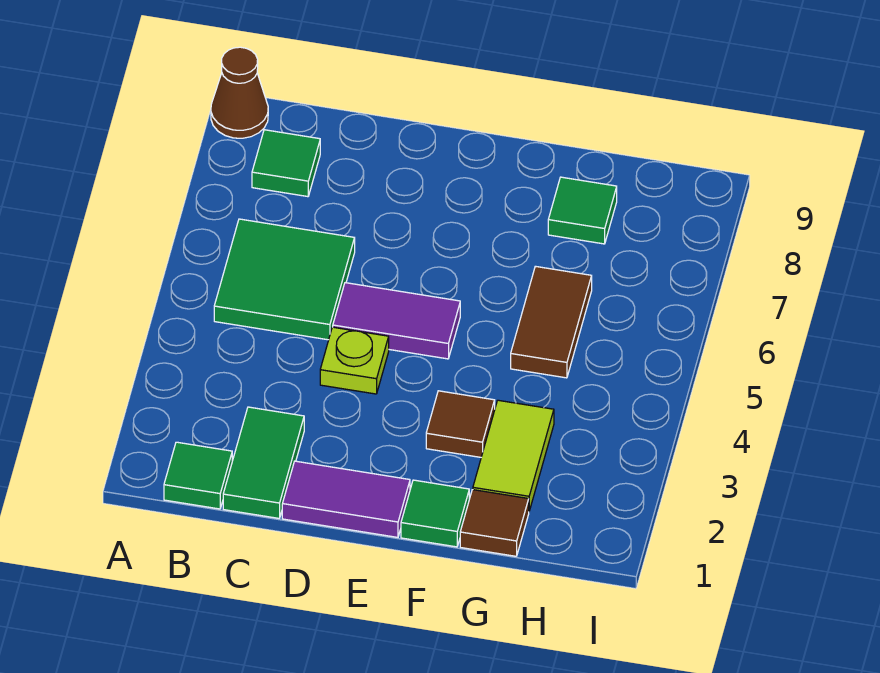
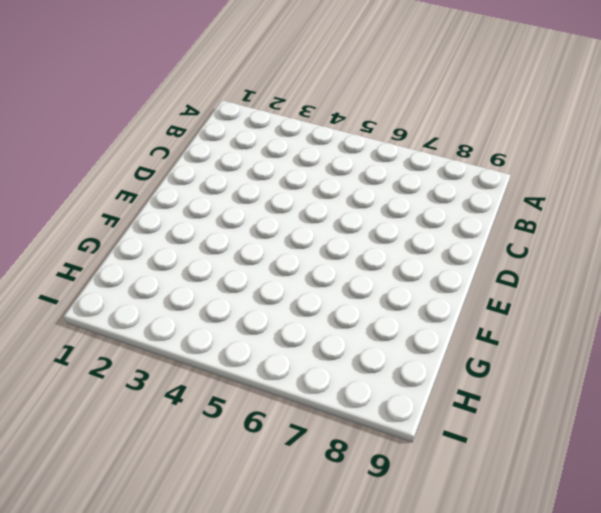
none -> brown 1x1 cone [211,47,268,138]
none -> green 1x1 tile [164,442,232,509]
none -> green 2x2 tile [214,219,355,340]

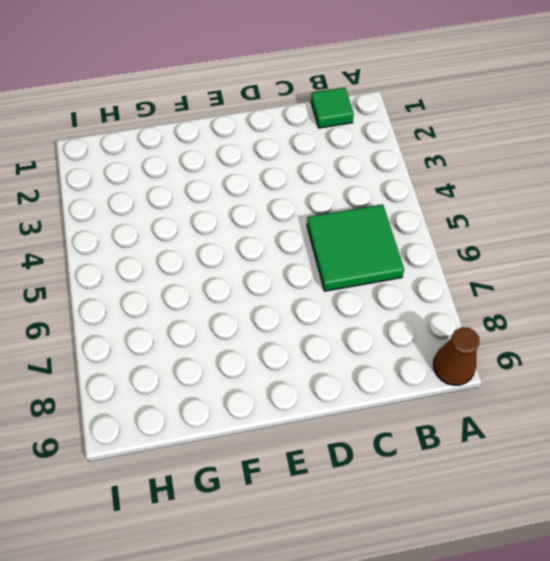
none -> green 1x1 tile [252,130,320,197]
none -> green 1x2 tile [223,407,304,518]
none -> purple 1x2 tile [282,461,410,537]

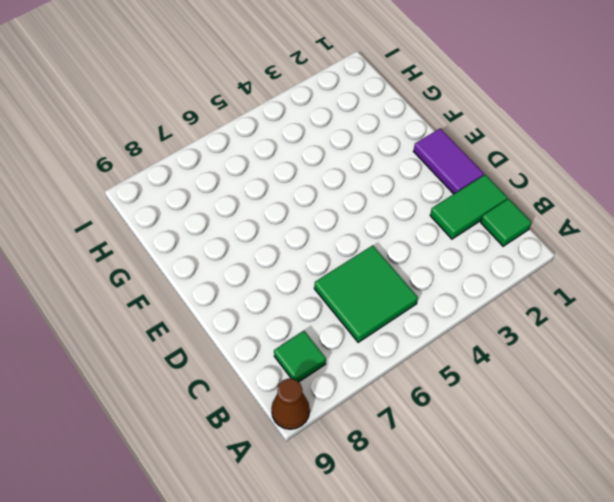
none -> lime 1x1 plate [320,327,389,394]
none -> purple 1x2 tile [333,283,460,359]
none -> green 1x1 tile [401,480,469,547]

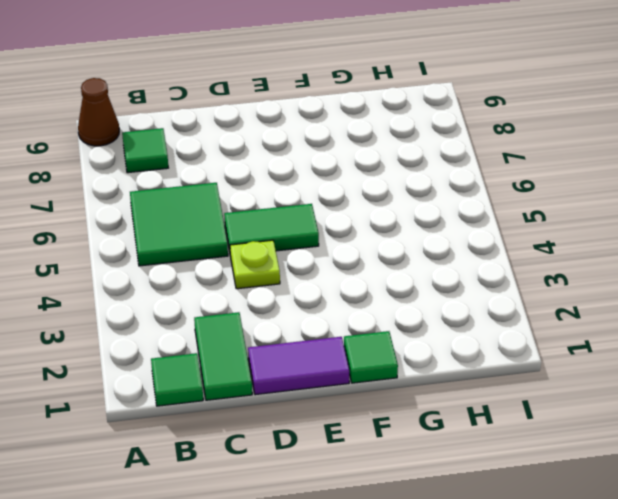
green 1x2 tile [224,204,319,252] -> purple 1x2 tile [333,283,460,359]
none -> brown 1x1 tile [426,391,495,457]
none -> brown 1x1 tile [460,490,529,556]
none -> lime 1x2 tile [473,400,554,511]

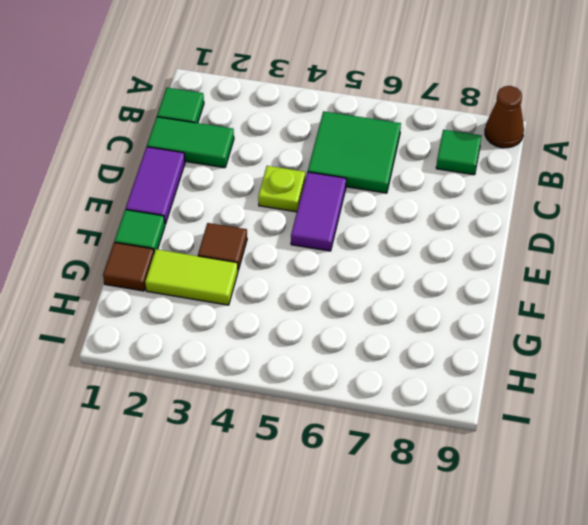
none -> brown 1x2 tile [511,266,592,378]
none -> green 1x1 tile [548,177,617,244]

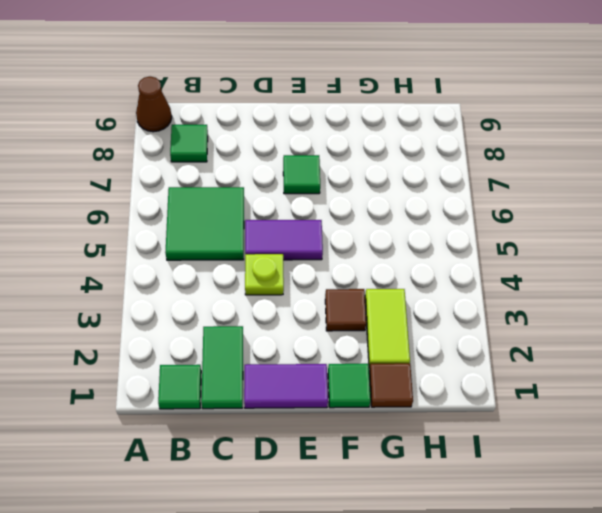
green 1x1 tile [283,155,320,194] -> green 1x1 tile moved to [548,177,617,244]
none -> brown 1x2 tile [511,266,592,378]

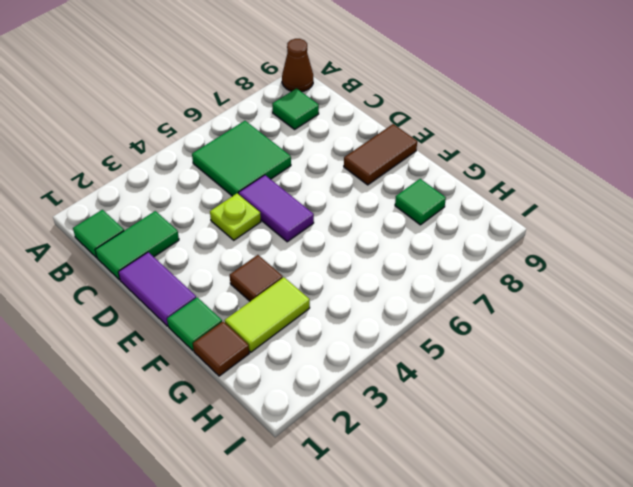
brown 1x2 tile [344,124,417,185] -> brown 1x2 tile moved to [511,266,592,378]

